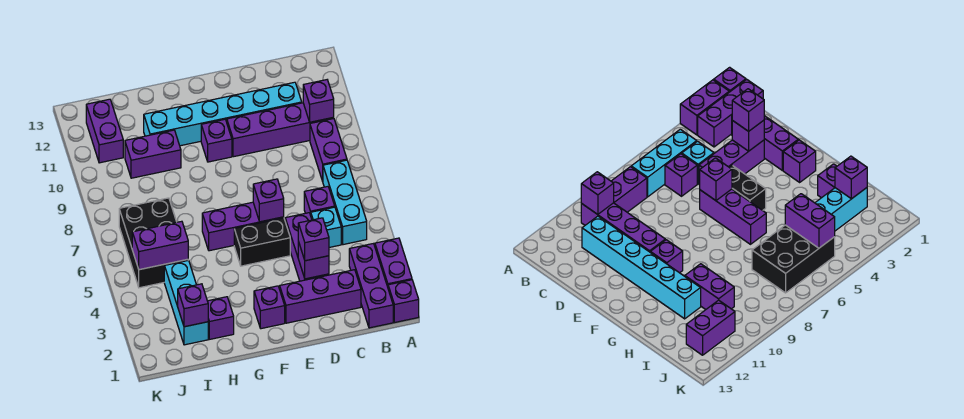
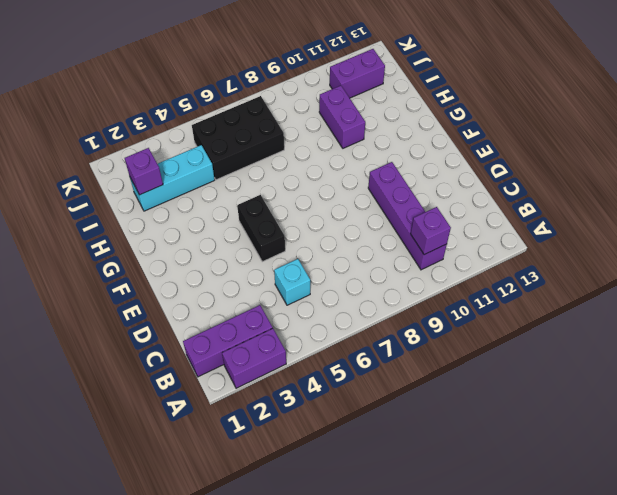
none -> purple 1x1 brick [388,280,419,322]
none -> cyan 1x3 brick [323,160,367,245]
none -> purple 1x2 brick [310,119,347,181]

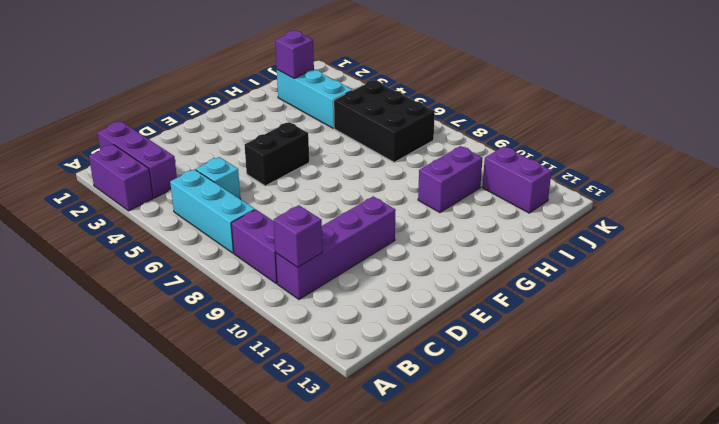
none -> purple 1x1 brick [388,280,419,322]
none -> purple 1x3 brick [280,270,361,323]
none -> purple 1x1 brick [304,187,335,215]

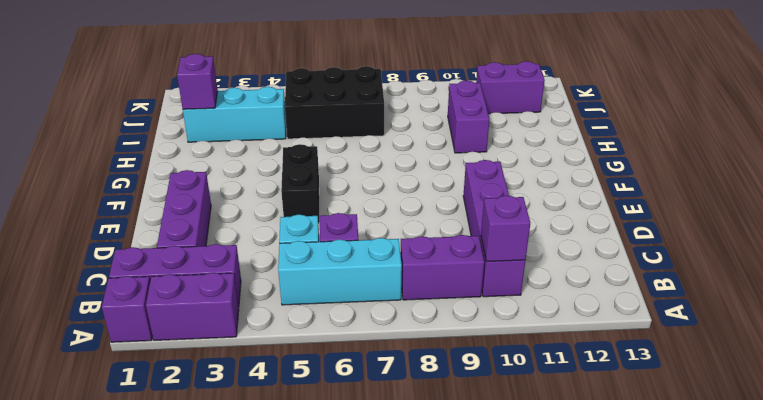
none -> cyan 1x6 brick [144,82,302,146]
none -> purple 1x3 brick [285,213,329,281]
none -> purple 1x3 brick [202,202,284,251]

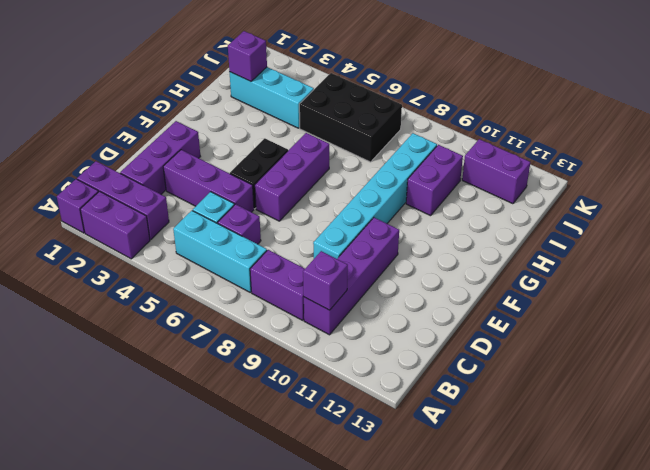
cyan 1x6 brick [313,133,437,259] -> cyan 1x6 brick moved to [144,82,302,146]
none -> purple 1x1 brick [254,286,285,329]
none -> purple 1x1 brick [201,119,232,162]
none -> purple 1x1 brick [208,297,234,339]

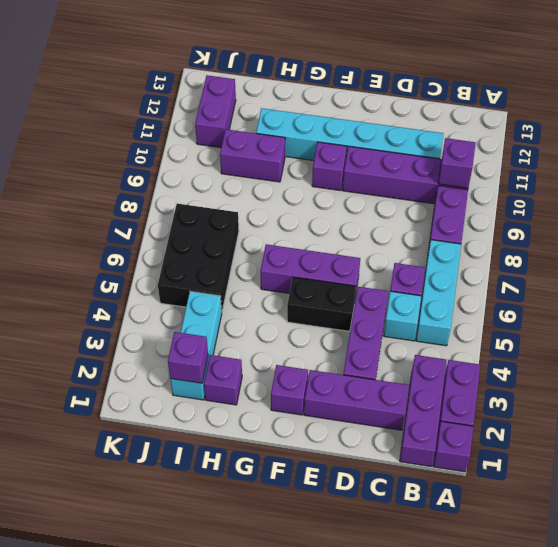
none -> purple 1x1 brick [298,241,329,279]
none -> purple 1x1 brick [253,179,284,222]
none -> purple 1x2 brick [132,221,188,270]

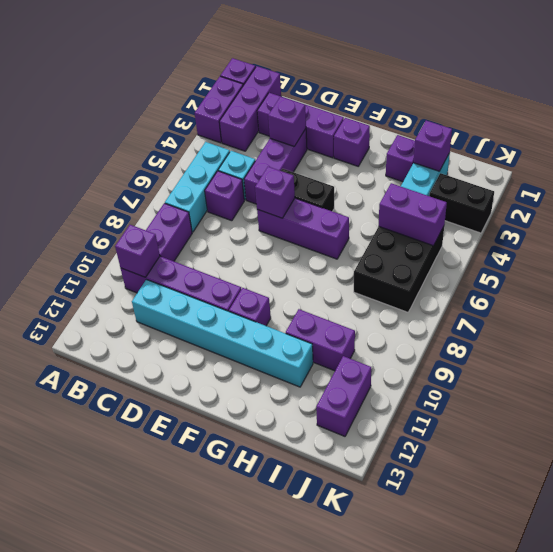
black 1x2 brick [429,173,494,233] -> none
none -> purple 1x1 brick [298,218,329,261]

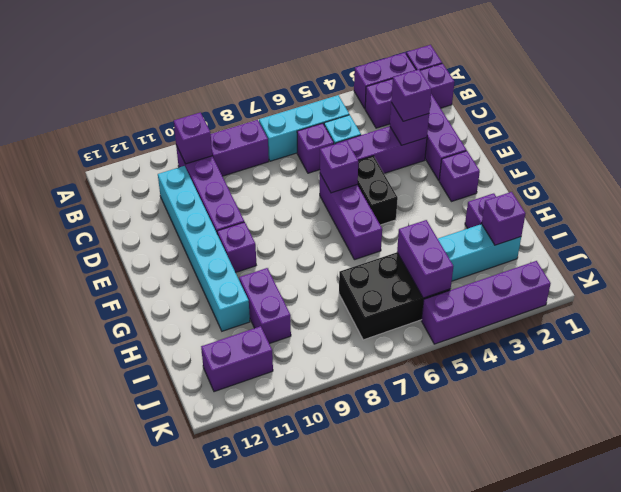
purple 1x4 brick [422,261,551,344] -> none

